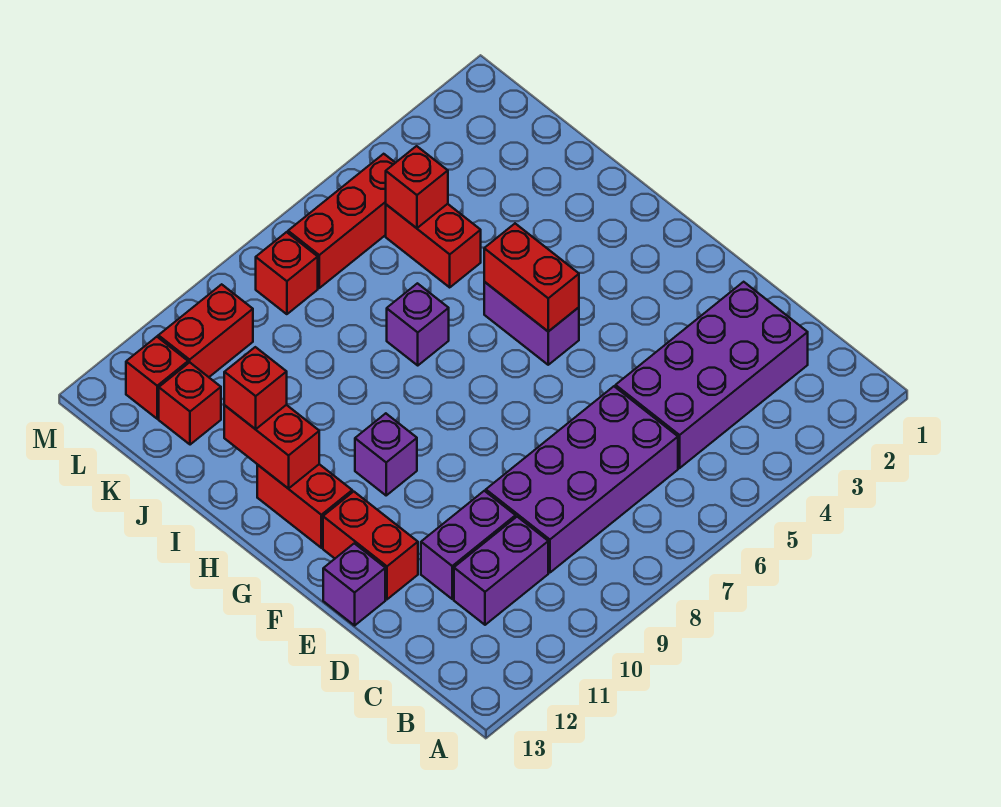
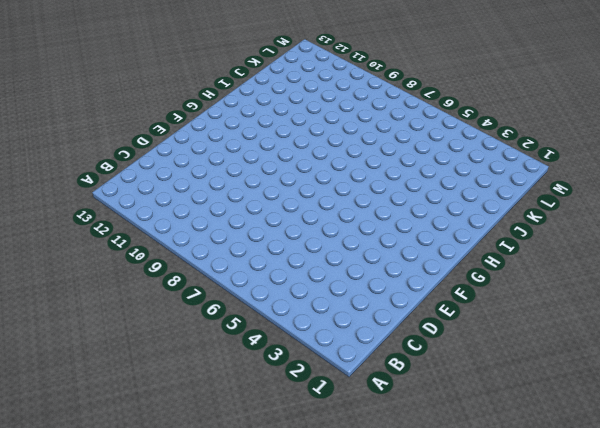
none -> purple 2x4 brick [616,282,808,468]
none -> purple 2x4 brick [486,386,678,573]
none -> purple 1x2 brick [454,517,548,625]

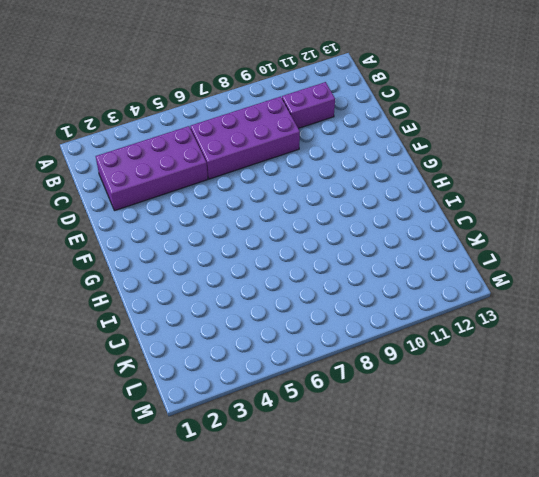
none -> purple 1x2 brick [421,491,516,599]
none -> red 1x2 brick [323,492,418,599]
none -> purple 1x1 brick [323,543,385,625]

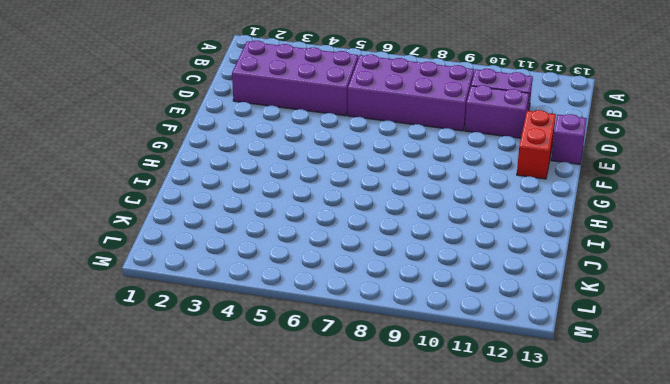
none -> purple 1x2 brick [484,282,579,365]
none -> purple 1x1 brick [355,413,417,495]
none -> red 1x2 brick [257,464,352,548]

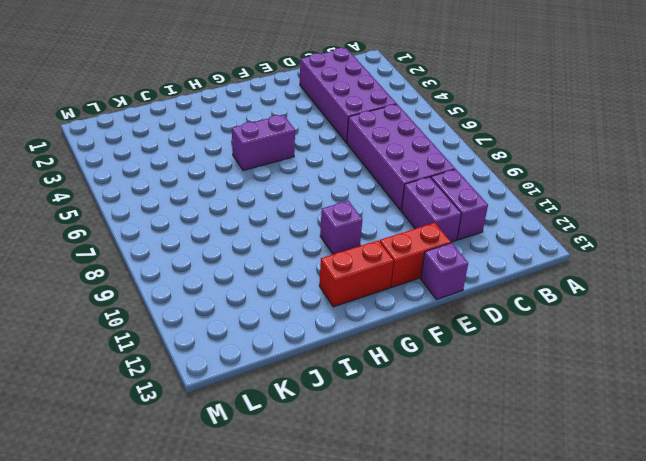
none -> purple 1x1 brick [387,283,449,365]
none -> red 1x2 brick [386,204,481,287]
none -> red 1x1 brick [159,362,221,445]

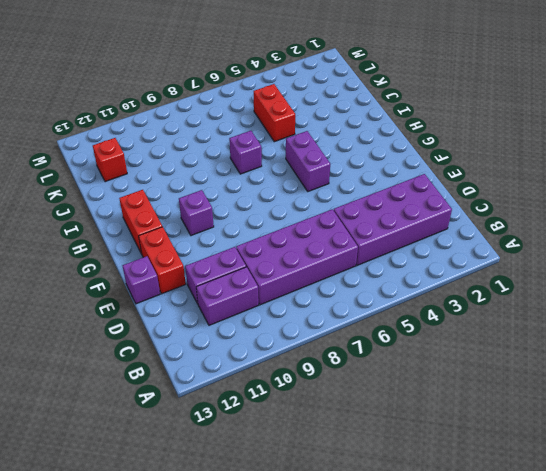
none -> red 1x3 brick [288,154,395,288]
none -> red 1x1 brick [256,232,318,314]
none -> red 1x2 brick [158,284,253,377]

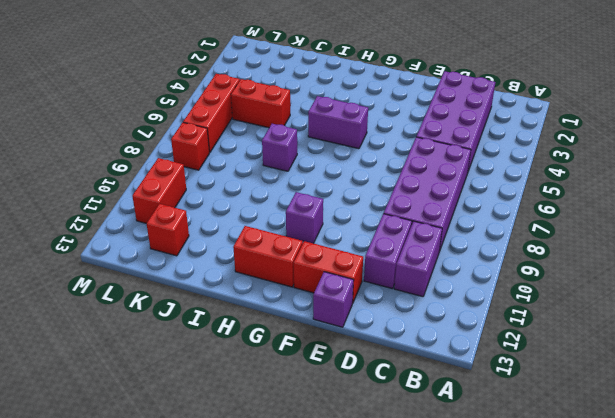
none -> red 1x1 brick [126,337,188,419]
none -> red 1x2 brick [484,224,579,331]
none -> red 1x2 brick [224,405,319,489]

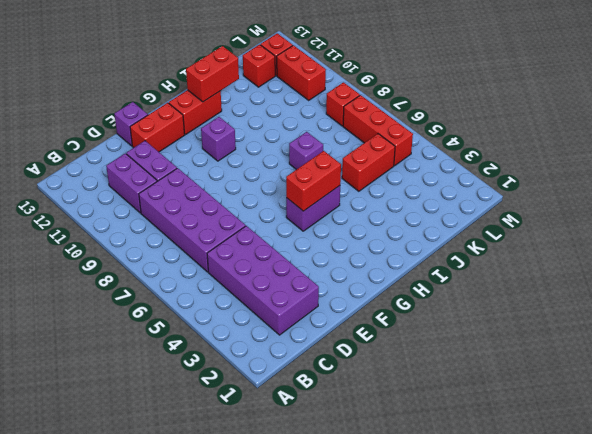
none -> red 1x1 brick [386,146,448,228]
none -> red 1x1 brick [224,347,287,429]

